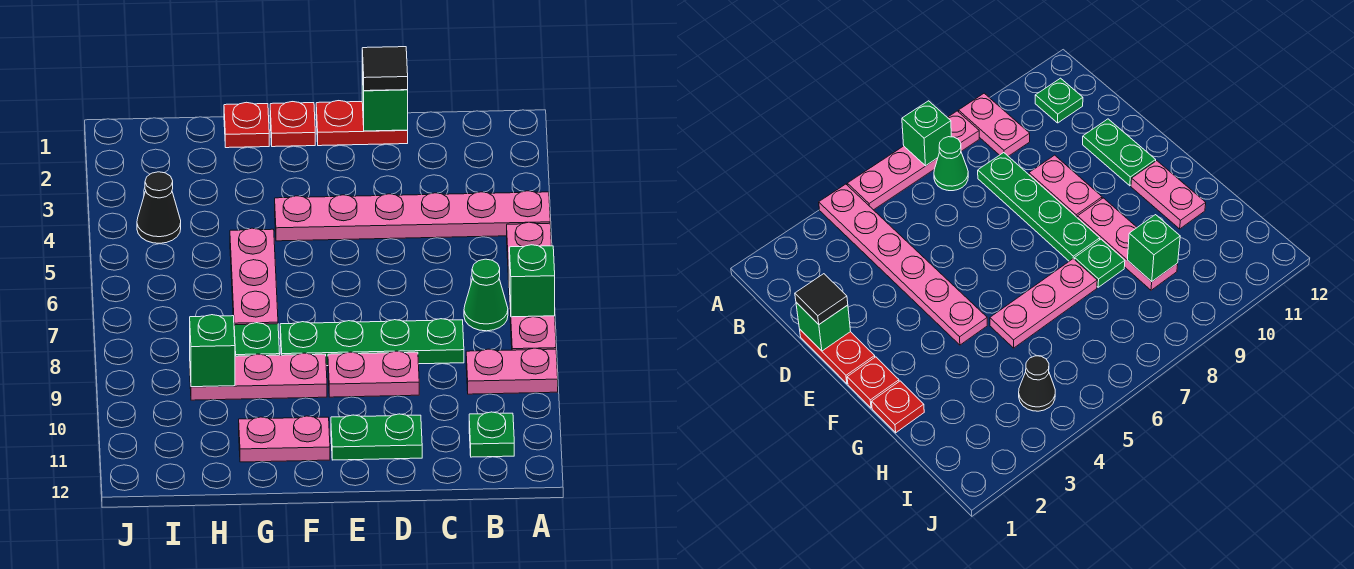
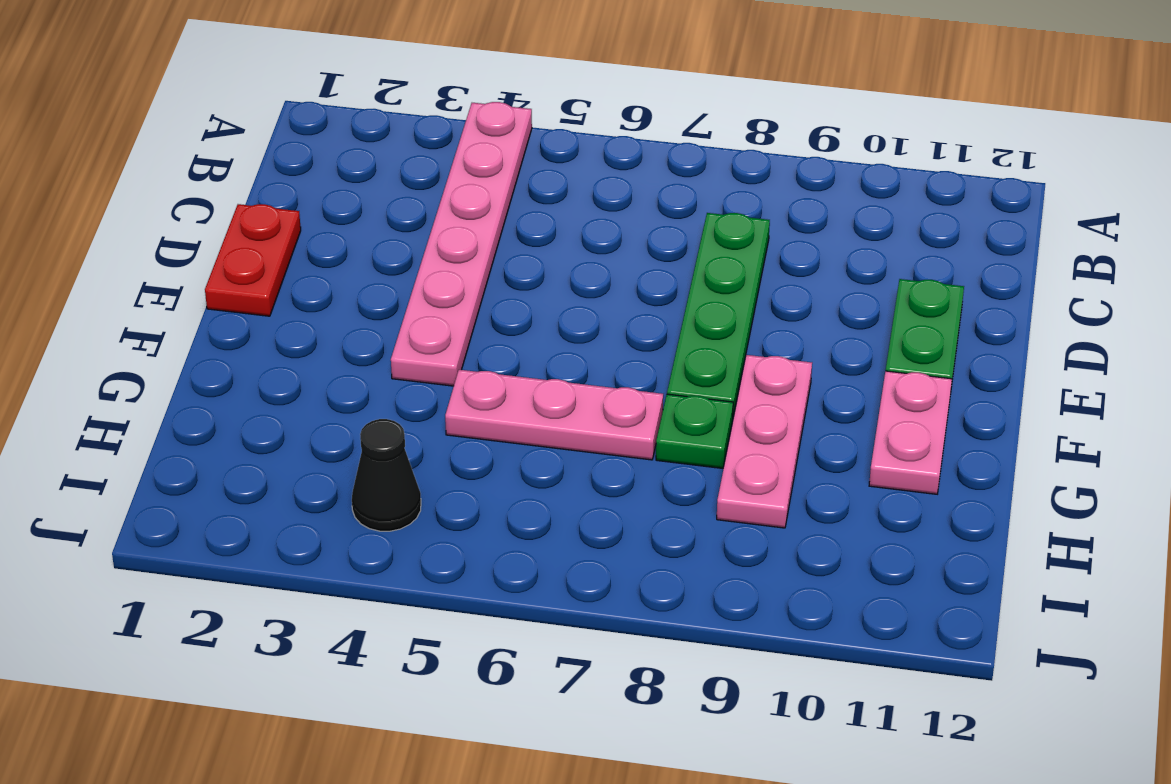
none -> pink 1x4 plate [507,222,556,350]
none -> pink 1x2 plate [466,348,558,394]
none -> green 1x1 cone [464,259,508,331]

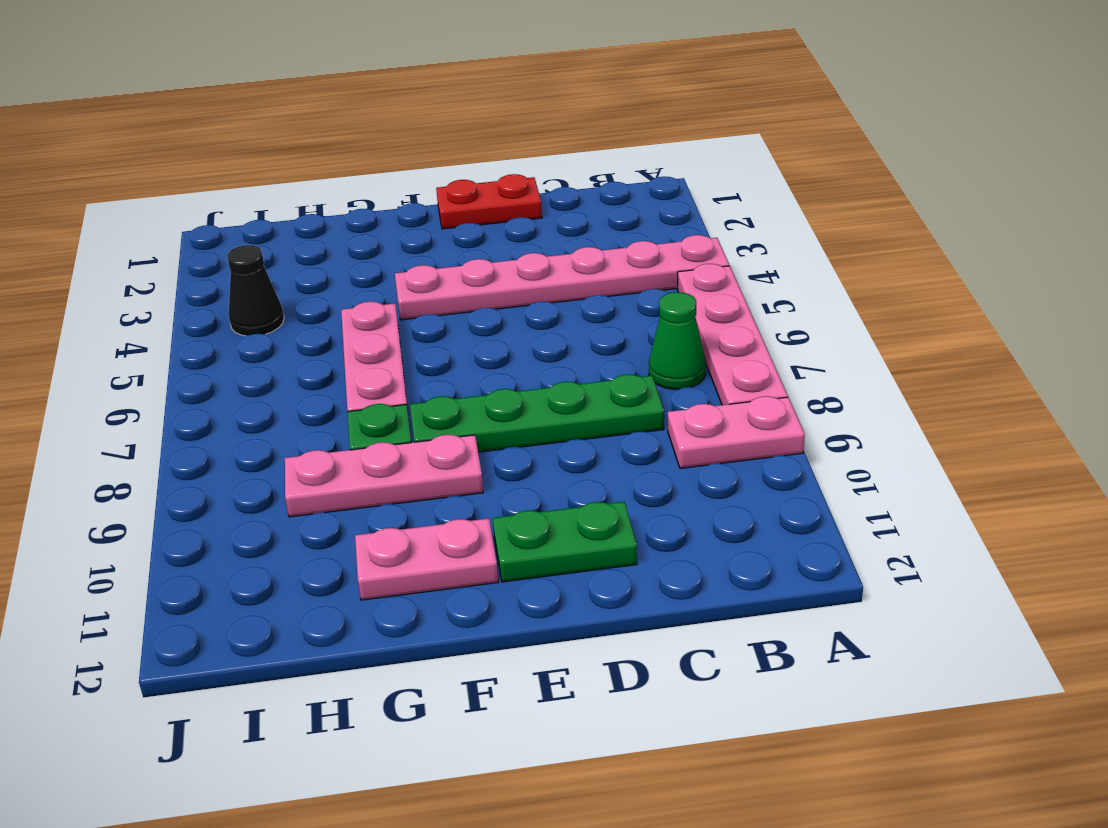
none -> green 1x1 plate [469,412,514,457]
none -> pink 1x2 plate [328,351,419,397]
none -> red 1x1 plate [270,102,315,147]

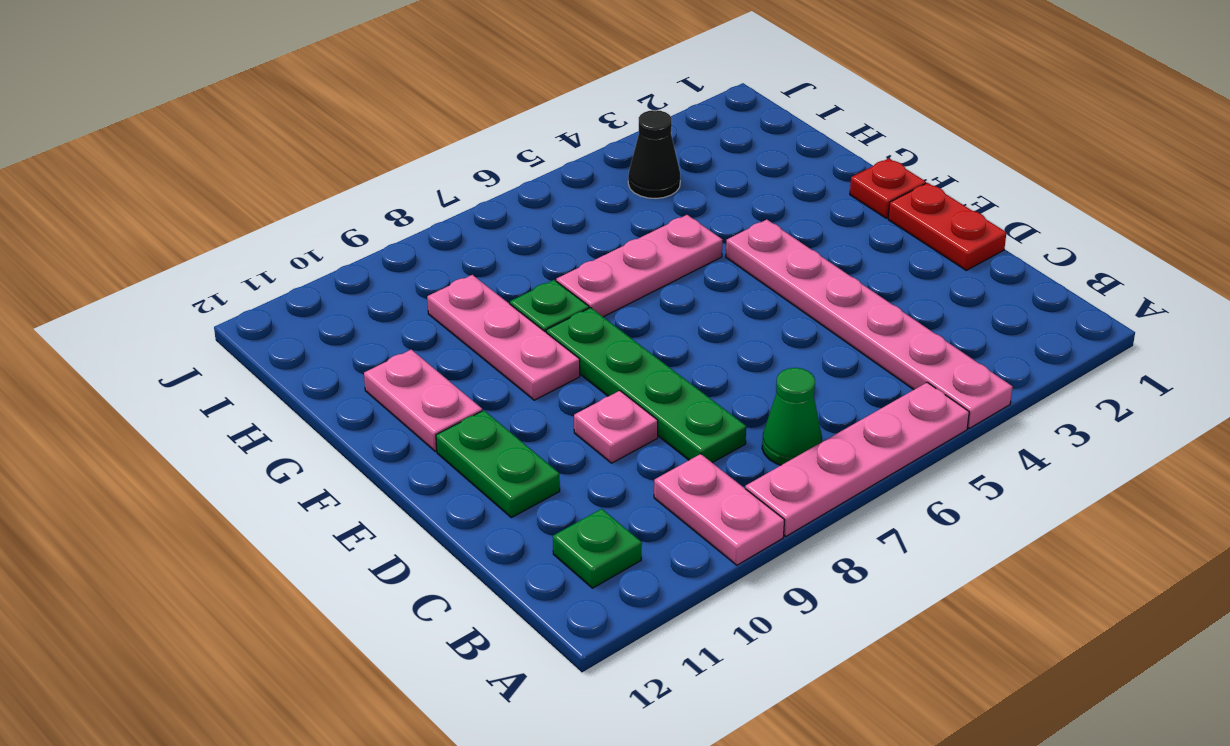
pink 1x1 plate [574,391,658,463] -> pink 1x2 plate [328,351,419,397]
none -> red 1x1 plate [224,102,269,148]
none -> green 1x1 brick [509,245,555,317]
none -> green 1x1 brick [362,64,408,131]

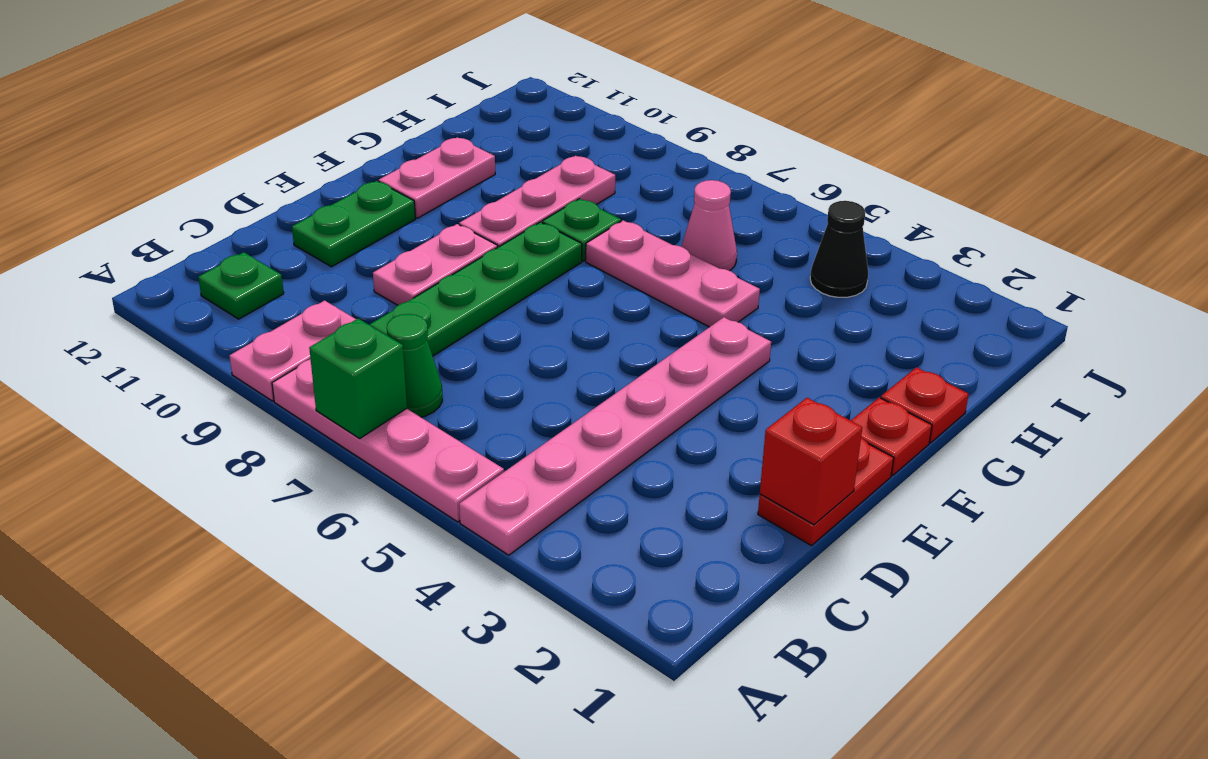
red 1x1 brick [760,398,862,525] -> green 1x1 brick [362,64,408,131]
pink 1x1 cone [681,180,737,271] -> none
none -> green 1x1 brick [190,315,235,387]
none -> black 1x1 tile [362,47,408,91]

